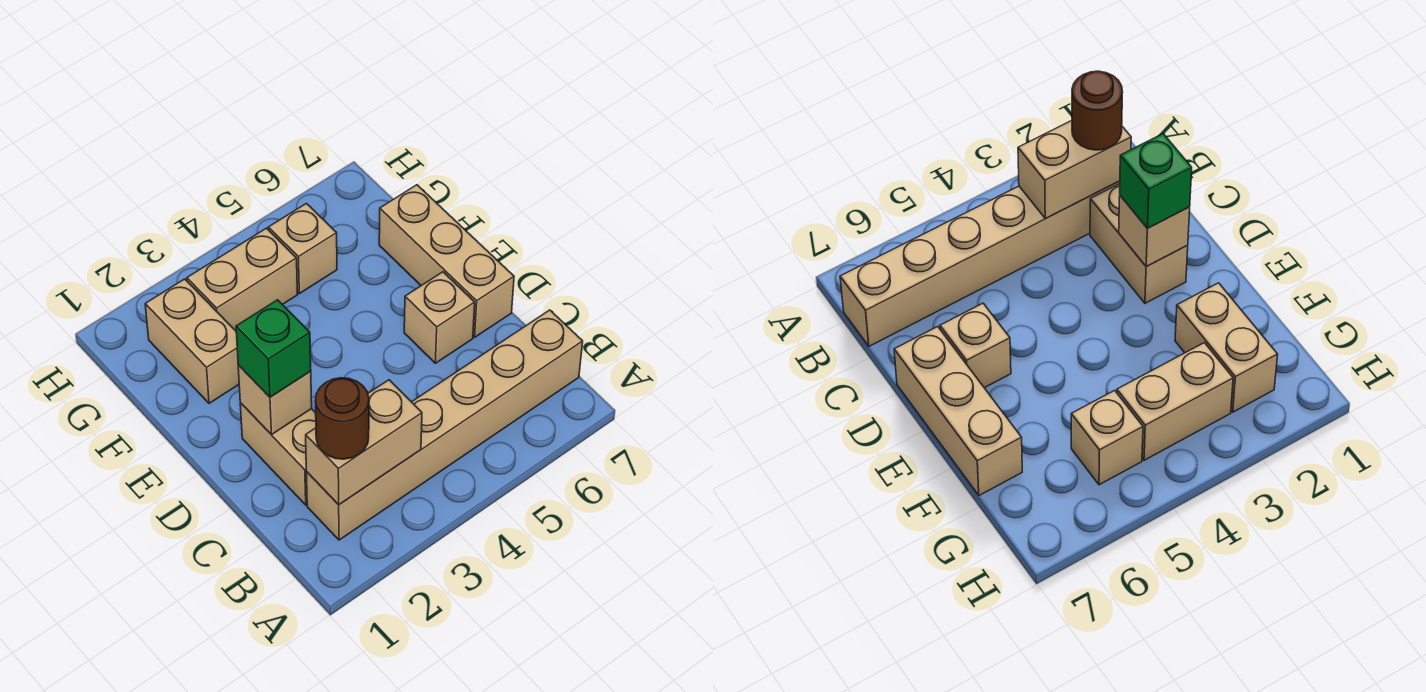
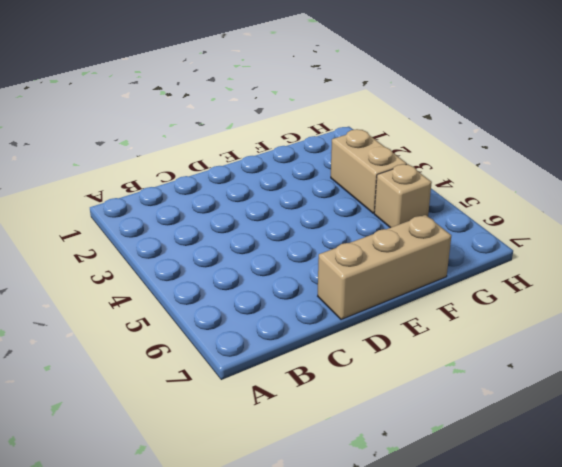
none -> tan 1x6 brick [306,310,583,540]
none -> tan 1x2 brick [240,403,316,505]

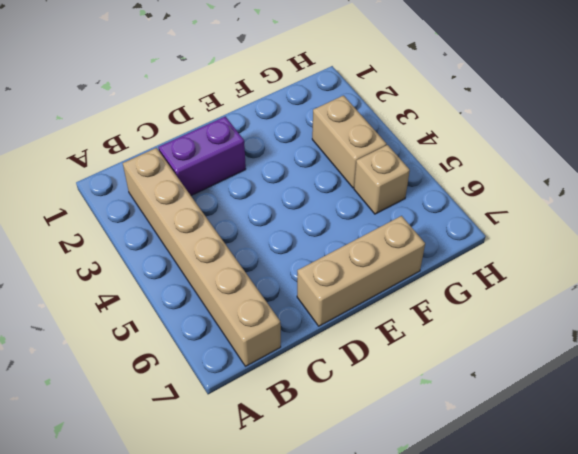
purple 1x2 brick [158,116,246,196] -> tan 1x2 brick [240,403,316,505]
none -> tan 1x1 brick [404,272,475,363]
none -> tan 1x2 brick [145,279,239,403]

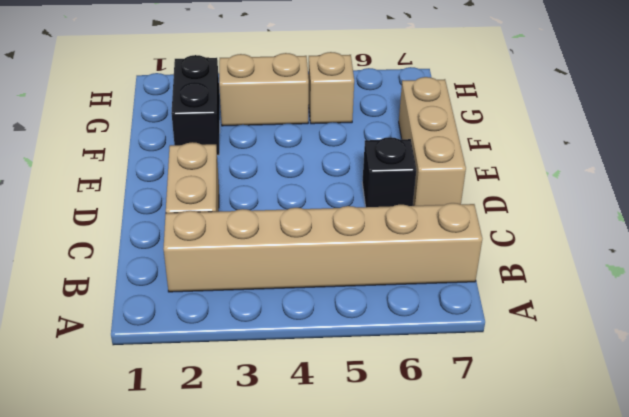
black 1x1 brick [362,137,416,207] -> tan 1x1 brick [404,272,475,363]
black 1x2 brick [171,55,220,155] -> tan 1x2 brick [145,279,239,403]
none -> tan 1x2 brick [306,380,422,505]
none -> tan 1x1 brick [238,365,312,435]

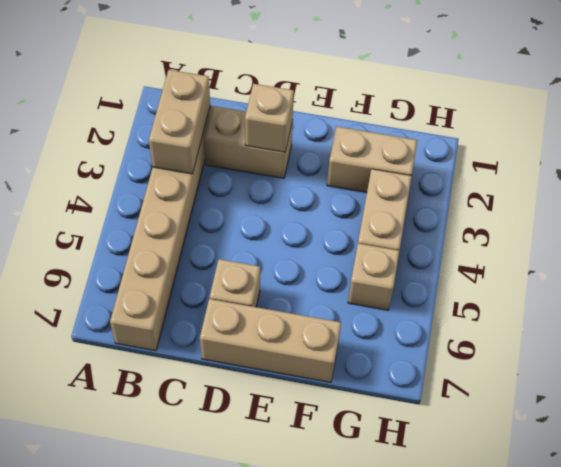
none -> brown 1x1 round brick [315,378,369,459]
none -> green 1x1 brick [236,300,311,397]

